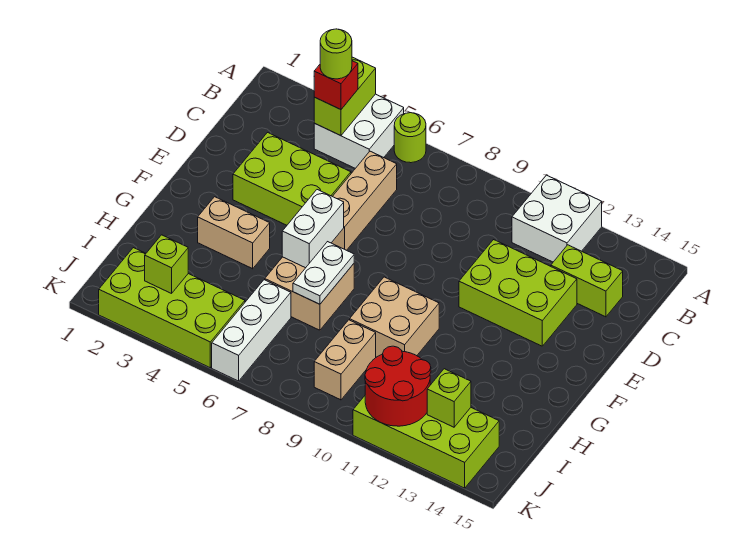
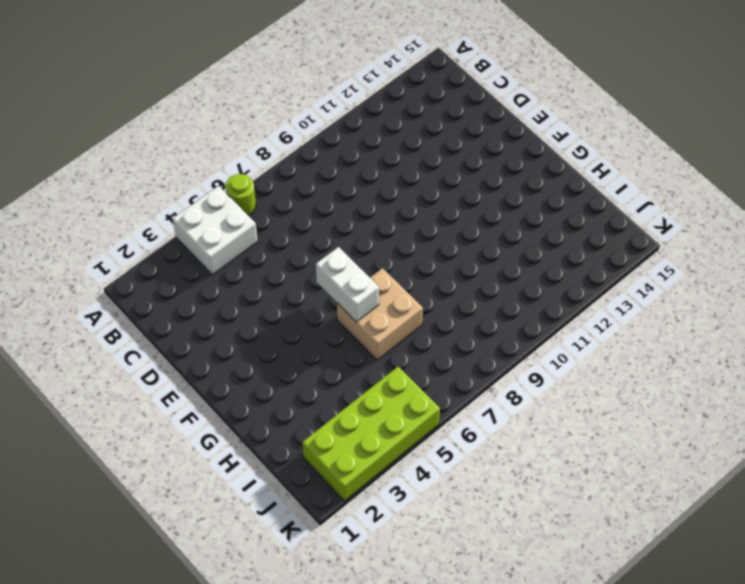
none -> white 2x2 brick [512,175,602,262]
none -> tan 1x3 brick [332,151,397,250]
none -> lime 1x2 brick [551,245,623,317]

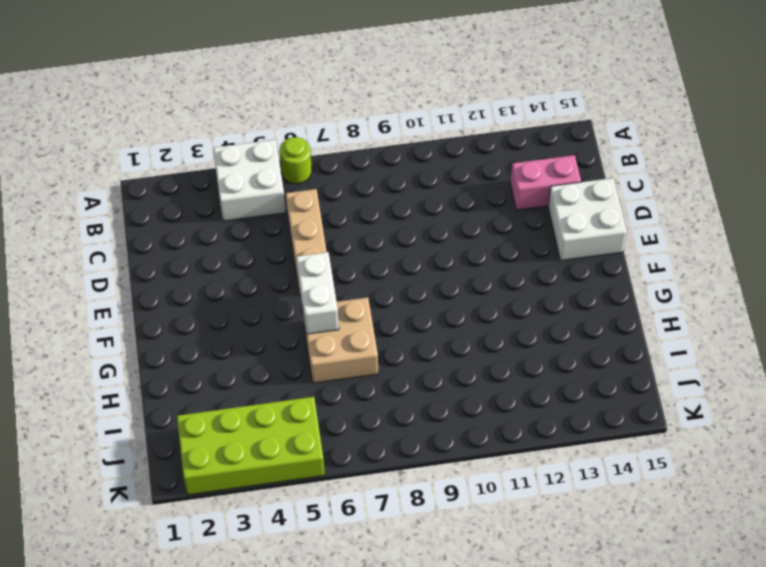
pink 1x2 brick [511,155,581,210] -> lime 1x2 brick [551,245,623,317]
white 2x2 brick [548,178,627,261] -> white 2x2 brick moved to [512,175,602,262]
none -> lime 2x3 brick [233,133,351,225]
none -> lime 2x3 brick [459,240,577,346]
none -> tan 1x2 brick [198,197,270,269]

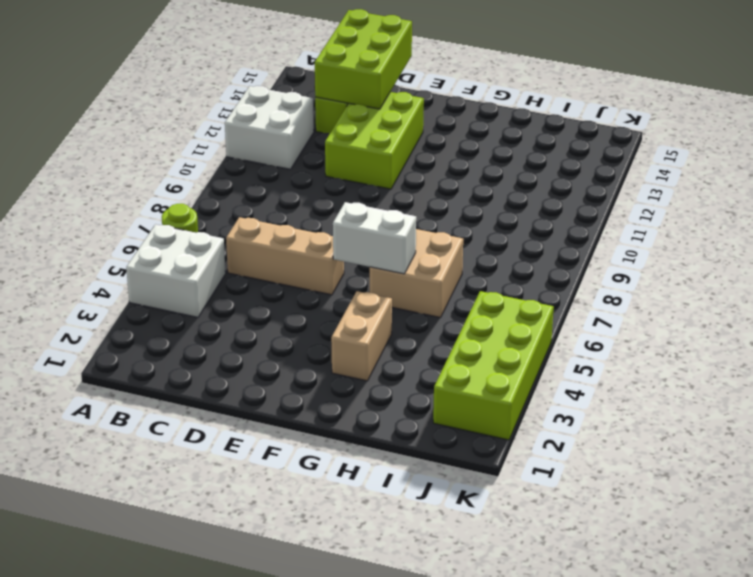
lime 2x3 brick [315,9,412,109] -> lime 2x3 brick moved to [233,133,351,225]
none -> tan 2x2 brick [350,277,439,357]
none -> white 1x3 brick [212,280,291,381]
none -> tan 1x2 brick [314,320,376,400]

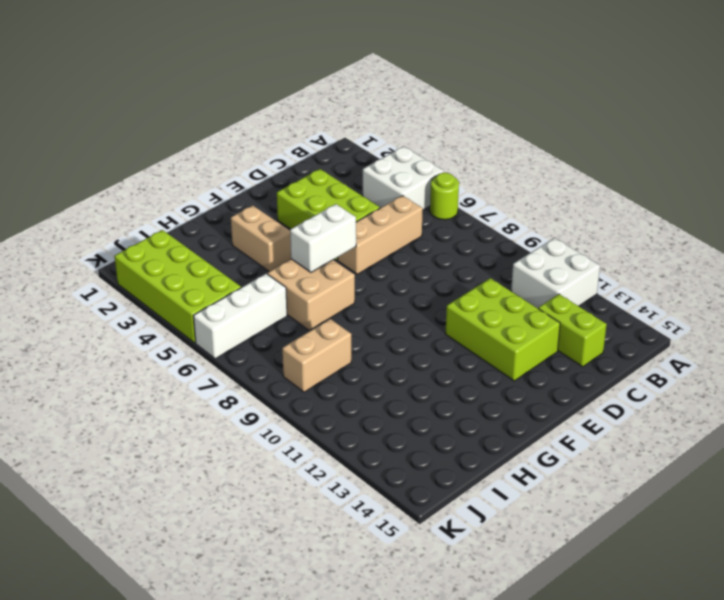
none -> tan 2x2 brick [350,277,439,357]
none -> lime 2x4 brick [353,396,499,488]
none -> lime 1x2 brick [314,57,376,136]

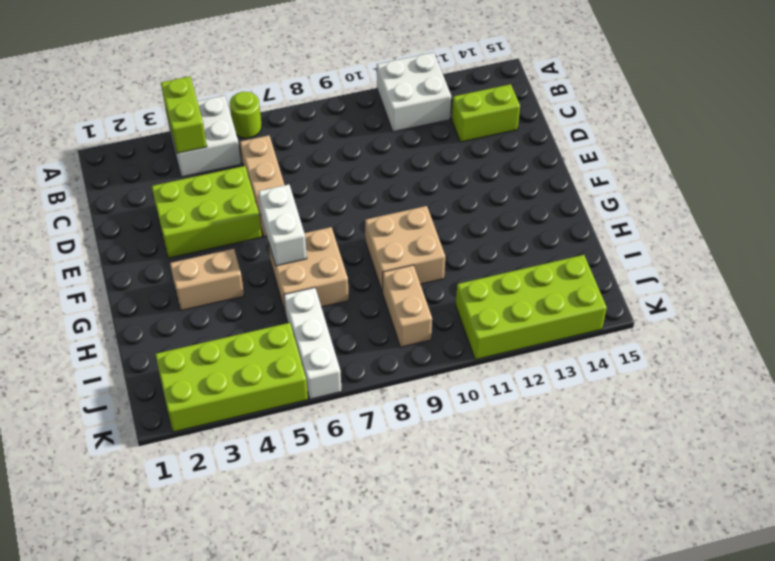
none -> lime 2x3 brick [459,240,577,346]
none -> white 1x2 plate [293,242,354,304]
none -> lime 1x1 brick [145,235,188,293]

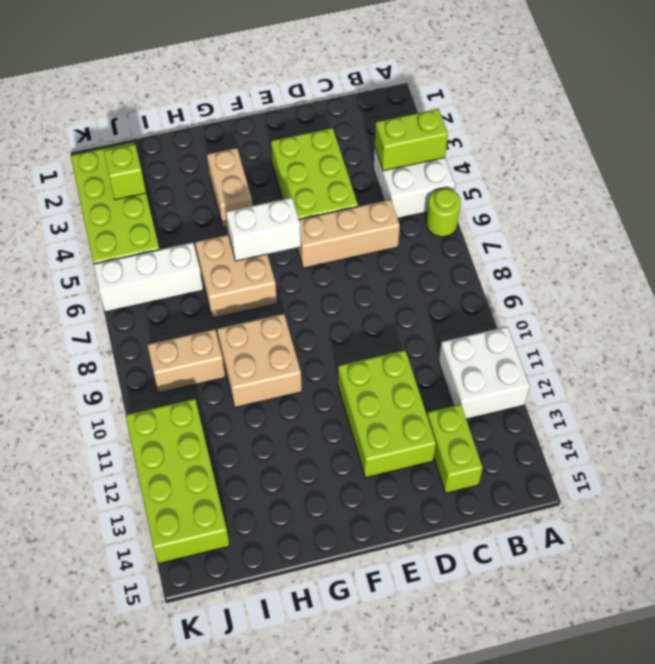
none -> white 1x2 plate [293,242,354,304]
none -> red 2x2 round brick [365,346,431,426]
none -> lime 1x1 brick [427,369,471,427]

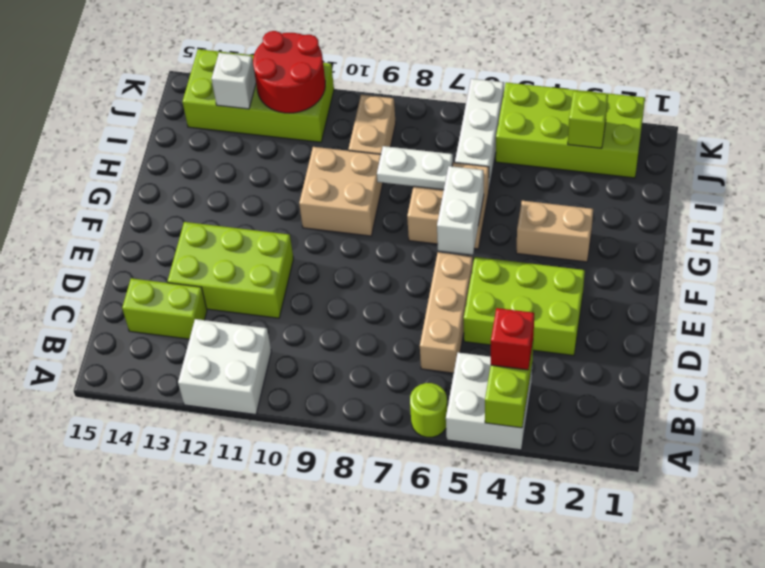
white 1x2 plate [377,146,453,190] -> white 1x2 plate turned to [293,242,354,304]
white 1x1 brick [212,53,256,109] -> lime 1x1 brick [427,369,471,427]
none -> lime 1x1 round brick [320,29,352,79]

